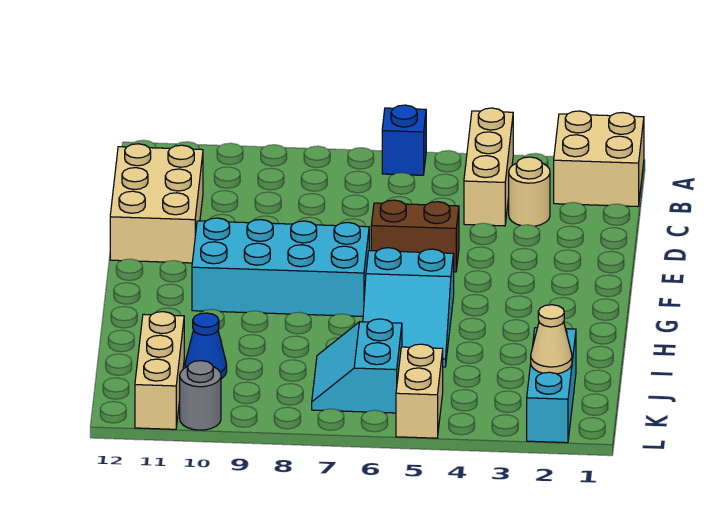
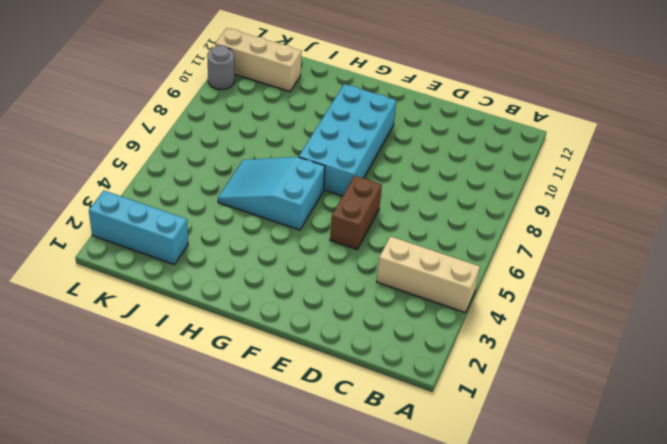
none -> tan 2x2 brick [554,111,644,206]
none -> blue 1x1 brick [382,105,426,175]
none -> tan 1x1 round brick [509,157,550,226]

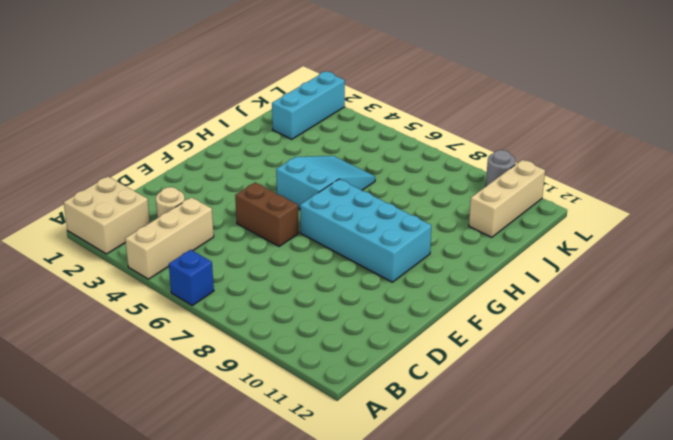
none -> tan 2x3 brick [110,144,203,263]
none -> cyan 2x2 slope [312,319,402,413]
none -> blue 1x1 cone [185,313,227,379]

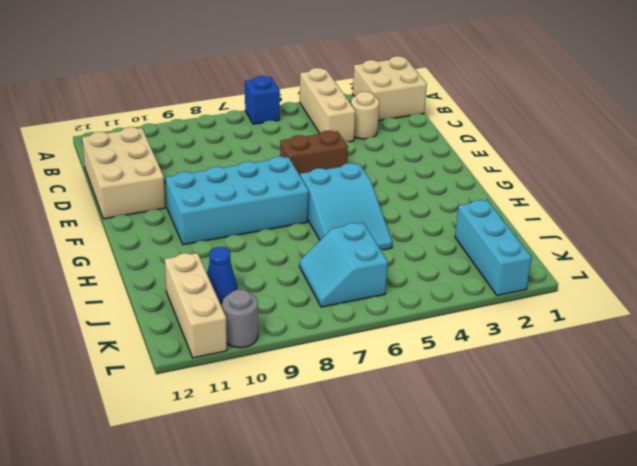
none -> tan 1x2 brick [396,344,443,438]
none -> tan 1x1 cone [531,305,572,374]

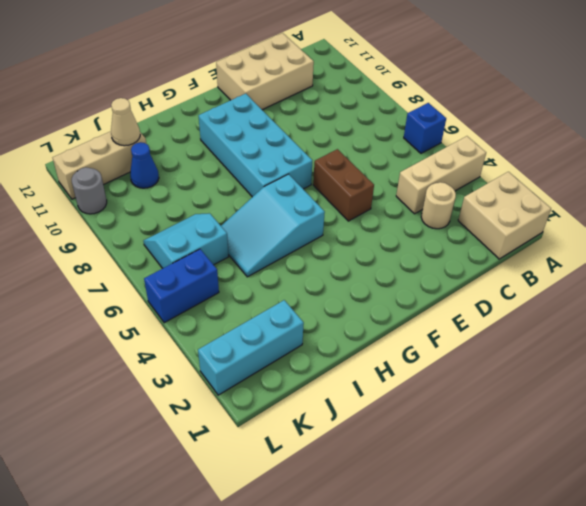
tan 1x1 cone [111,98,140,146] -> tan 1x1 cone moved to [531,305,572,374]
blue 1x2 brick [144,249,219,323] -> tan 1x2 brick [396,344,443,438]

